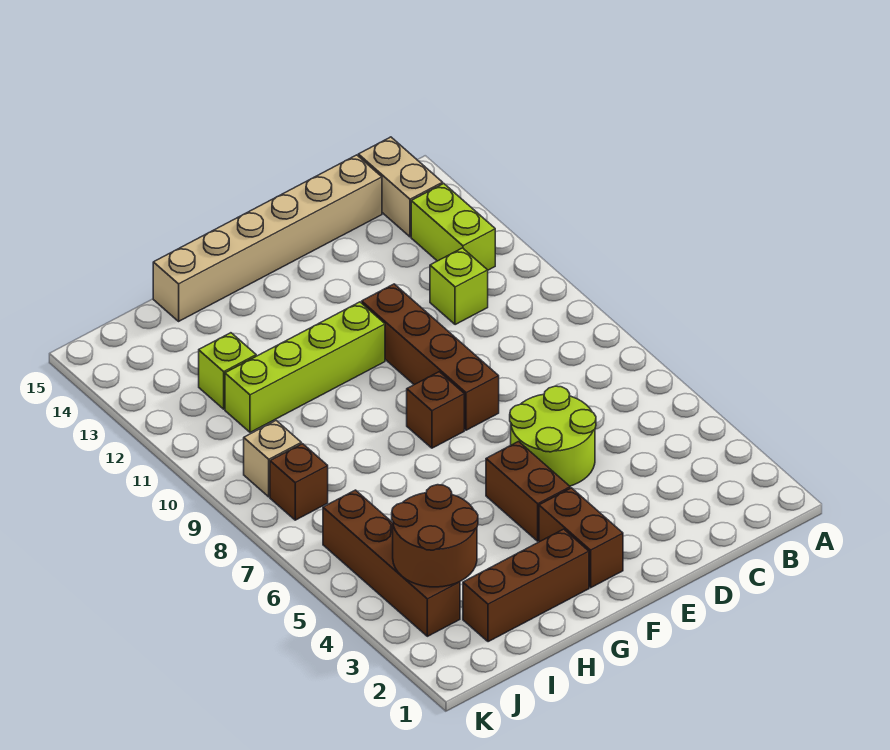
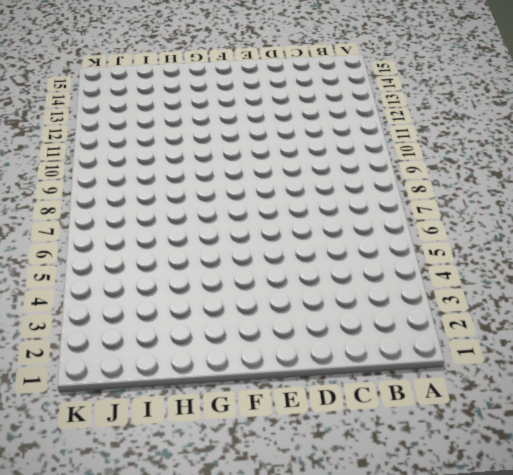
none -> lime 1x2 brick [411,184,495,270]
none -> tan 1x2 brick [358,137,443,237]
none -> lime 1x1 brick [430,248,488,325]

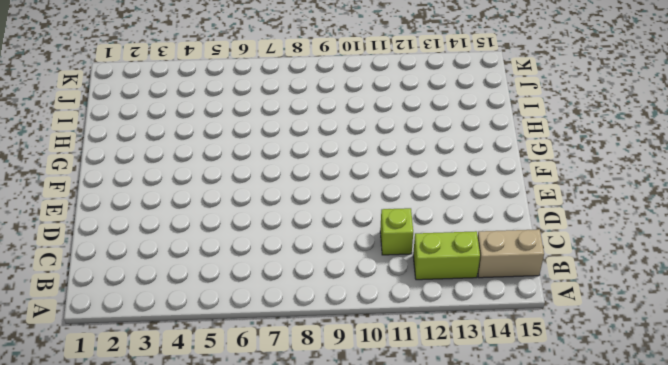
none -> tan 1x6 brick [153,155,382,321]
none -> lime 2x2 round brick [510,386,596,486]
none -> brown 1x4 brick [362,284,499,430]

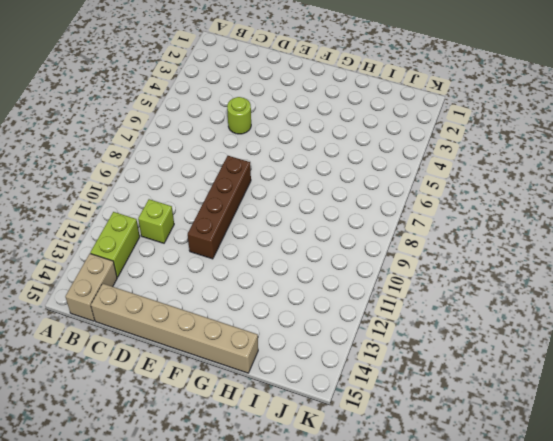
lime 1x1 round brick [227,97,251,134] -> lime 2x2 round brick [510,386,596,486]
none -> brown 1x2 brick [539,488,623,588]
none -> brown 1x2 brick [486,442,570,541]
none -> brown 1x1 brick [407,372,464,448]

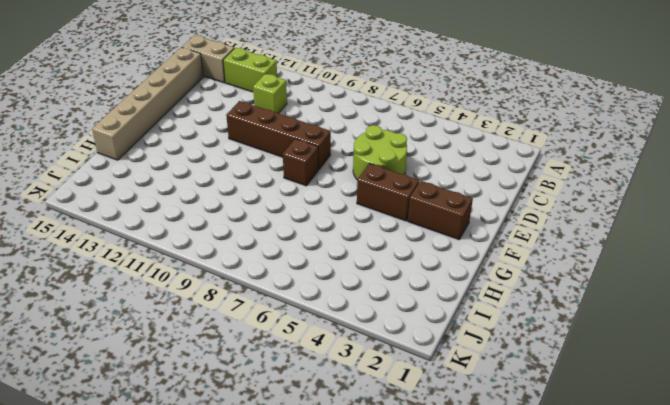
none -> lime 1x4 brick [225,302,385,432]
none -> brown 1x3 brick [463,529,589,642]
none -> lime 1x1 brick [199,333,256,409]

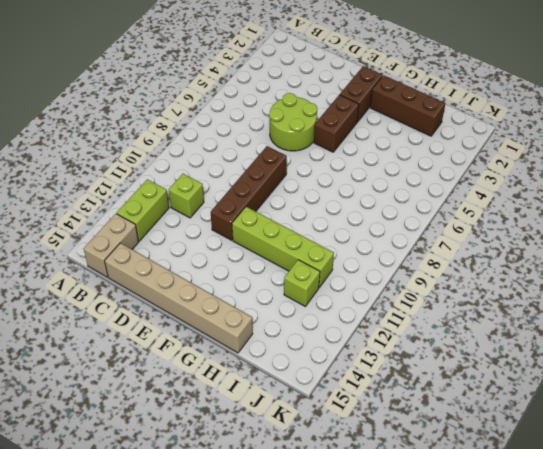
none -> brown 1x1 brick [407,372,464,448]
none -> brown 1x4 brick [323,490,460,636]
none -> brown 1x1 brick [270,444,328,520]

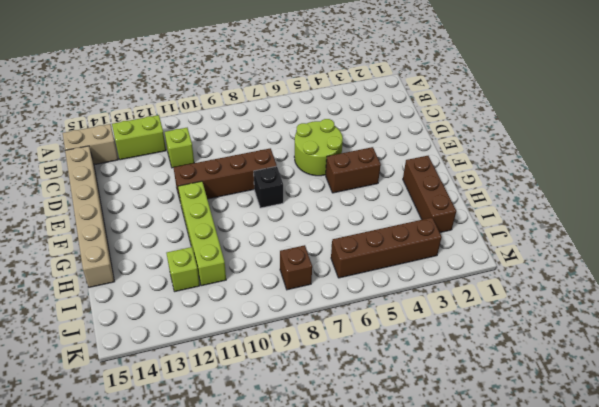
black 1x1 brick [254,166,283,208] -> brown 1x1 brick [407,372,464,448]
none -> brown 1x2 brick [539,488,623,588]
none -> tan 1x1 brick [244,421,301,497]
none -> brown 2x2 round brick [392,485,478,587]

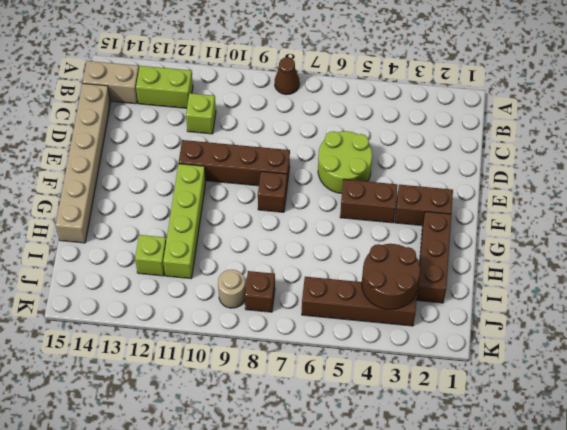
brown 1x1 cone [275,57,300,95] -> none
tan 1x1 round brick [218,270,245,308] -> tan 1x1 brick [244,421,301,497]

